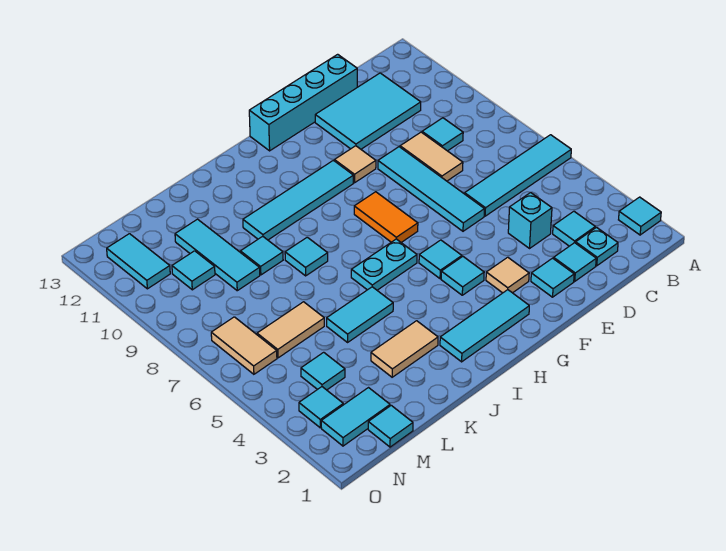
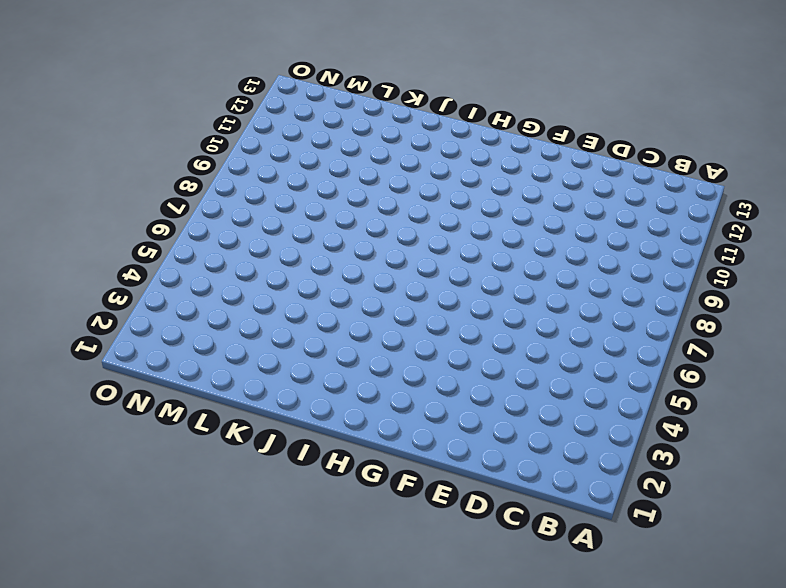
none -> cyan 1x1 tile [619,197,661,235]
none -> cyan 1x4 tile [465,135,571,216]
none -> cyan 1x1 plate [576,227,618,266]
none -> cyan 1x1 tile [553,211,595,246]

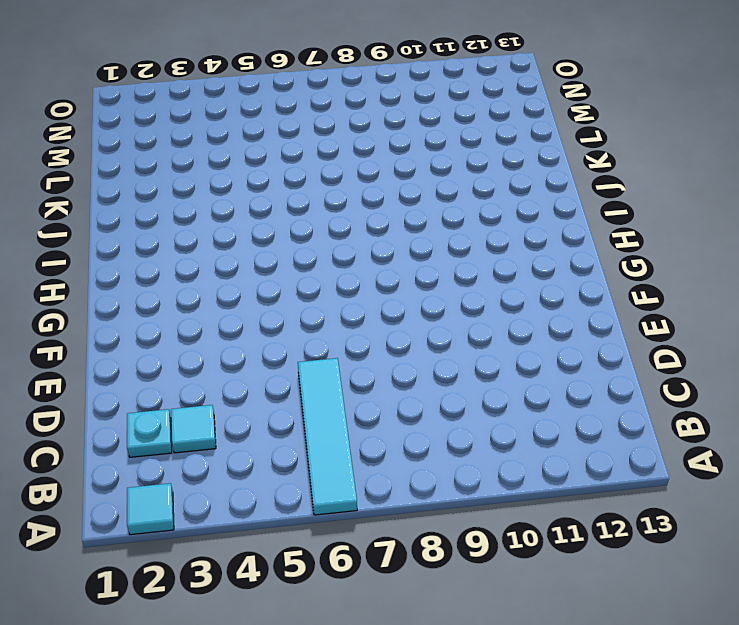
none -> cyan 1x1 tile [422,118,463,151]
none -> cyan 2x3 tile [315,73,421,149]
none -> cyan 1x1 tile [554,243,596,281]
none -> cyan 1x1 brick [508,193,552,248]

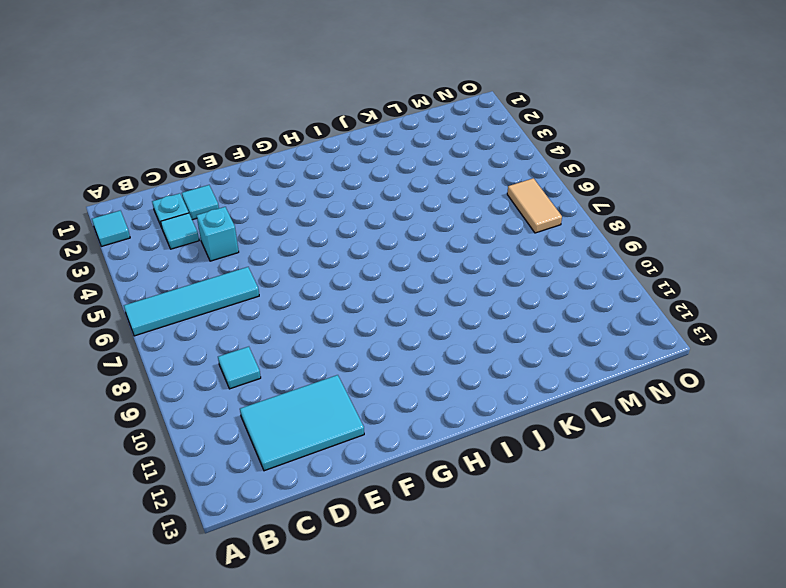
none -> tan 1x2 tile [400,132,463,181]
none -> cyan 1x4 brick [249,54,357,151]
none -> cyan 1x1 tile [531,258,574,297]
none -> cyan 1x4 tile [378,147,484,231]

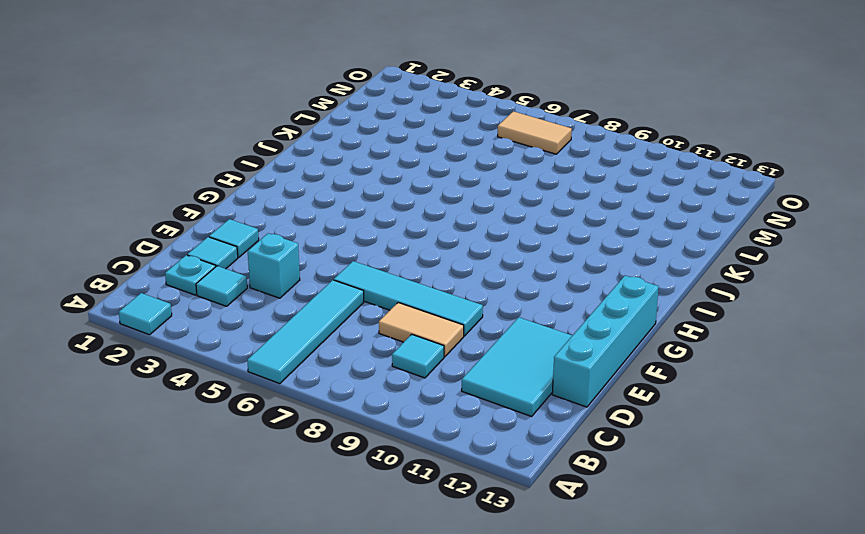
none -> tan 1x1 tile [486,257,529,293]
none -> tan 1x1 tile [334,146,376,183]
none -> cyan 1x3 tile [440,290,529,362]
none -> cyan 1x1 tile [441,257,484,295]

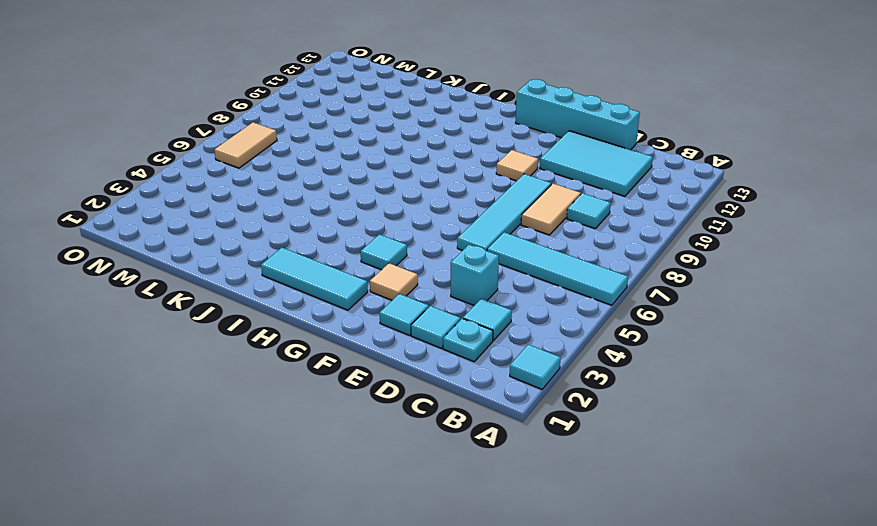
none -> cyan 1x1 tile [419,240,462,279]
none -> orange 1x2 tile [354,192,418,242]
none -> cyan 1x4 tile [243,160,353,240]
none -> cyan 1x2 plate [351,239,417,290]

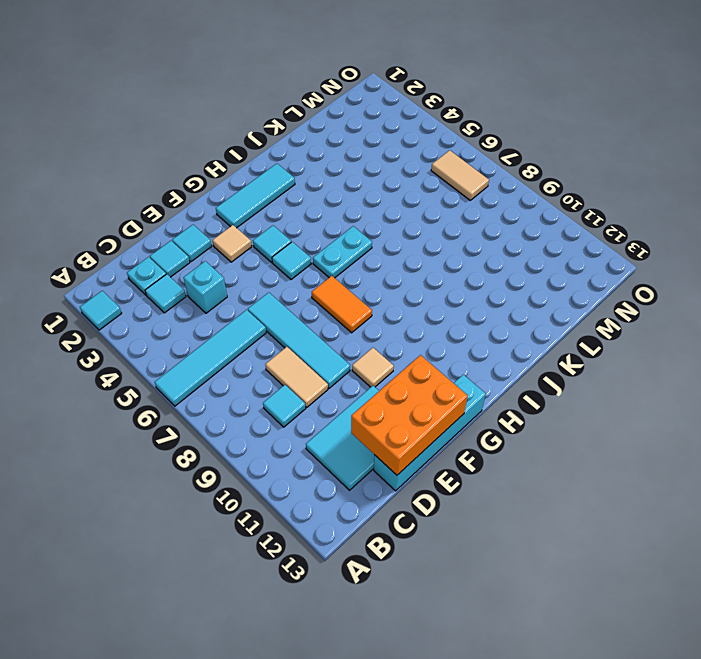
orange 2x3 brick [351,355,468,475] -> none
none -> cyan 1x4 tile [243,160,353,240]
none -> tan 1x2 tile [371,321,438,377]
none -> cyan 1x2 tile [327,287,393,342]
none -> cyan 1x1 tile [285,237,328,276]

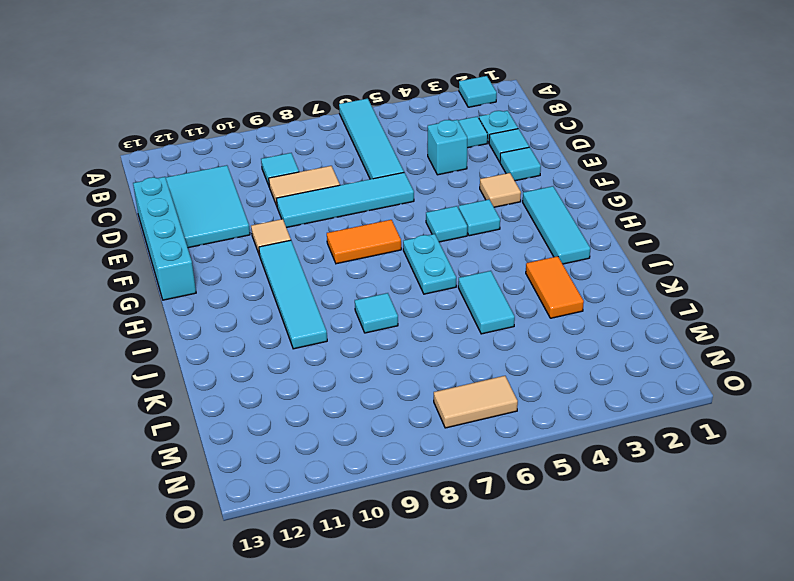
orange 1x2 tile [526,256,584,318] -> tan 1x2 tile [371,321,438,377]
none -> cyan 1x1 tile [240,236,283,275]
none -> tan 1x2 tile [257,302,324,358]
none -> cyan 1x3 tile [175,219,260,291]
none -> cyan 1x1 tile [368,405,413,447]

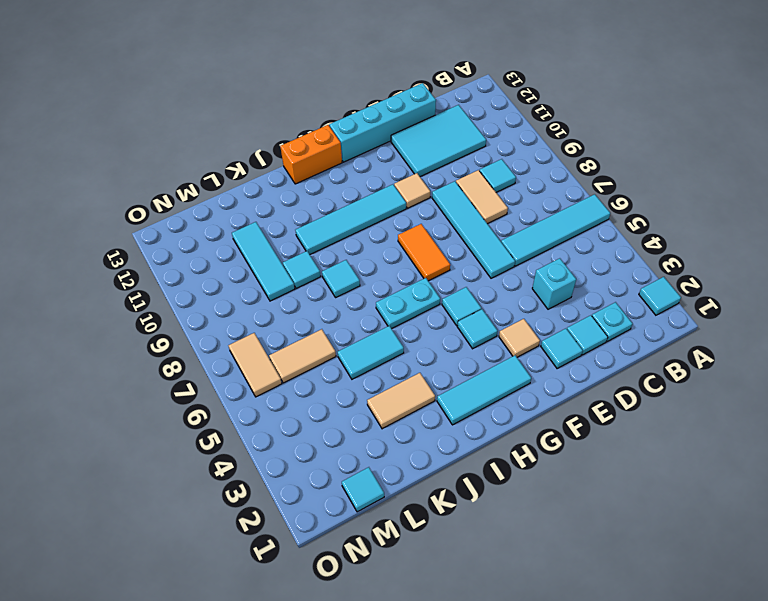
orange 1x2 brick [280,125,342,184] -> none
none -> cyan 1x1 tile [553,211,595,246]
none -> cyan 1x2 tile [321,388,390,446]
none -> cyan 1x1 tile [301,352,345,390]
none -> cyan 1x1 tile [172,251,215,290]

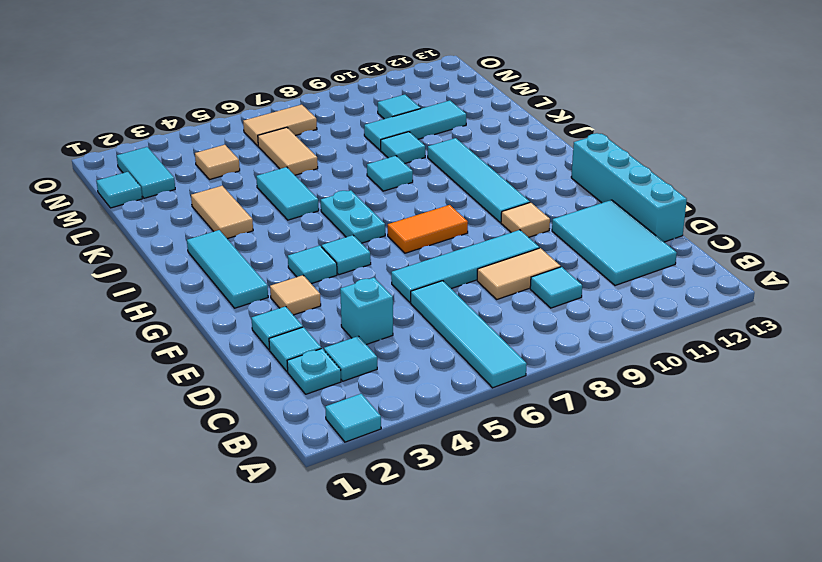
tan 1x1 tile [195,145,240,180] -> cyan 1x1 tile [301,352,345,390]
none -> cyan 1x1 tile [299,387,343,428]
none -> cyan 1x2 tile [107,234,170,289]

